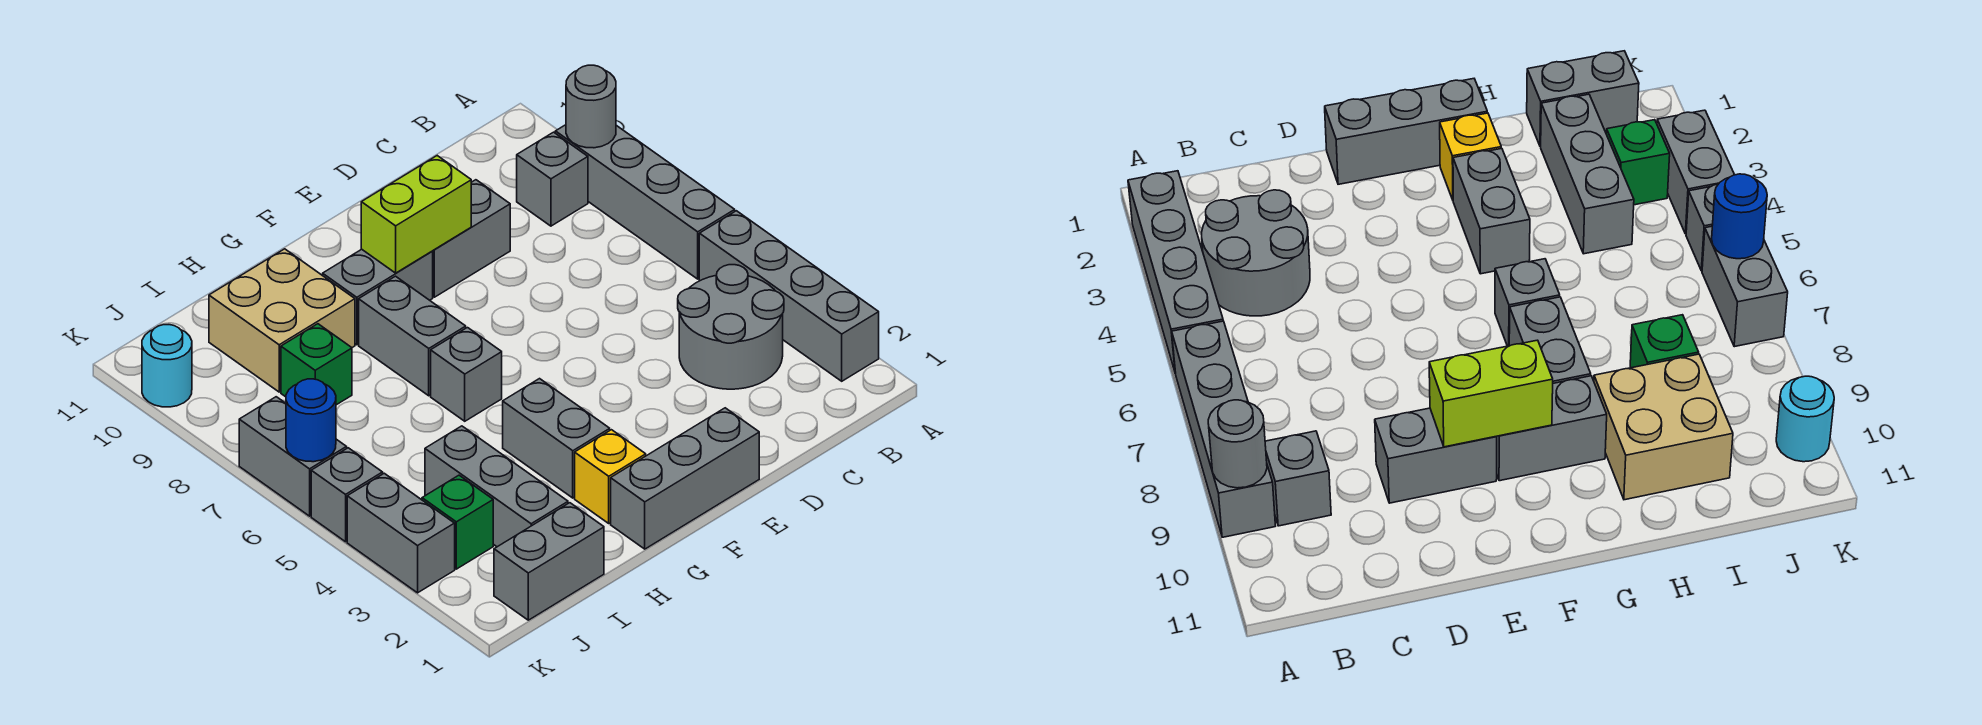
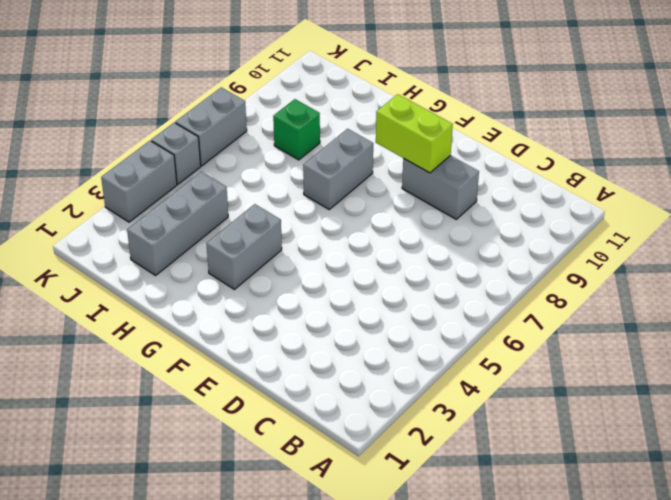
none -> grey 1x4 brick [699,211,879,381]
none -> grey 1x4 brick [555,125,735,279]
none -> grey 2x2 round brick [678,265,784,389]

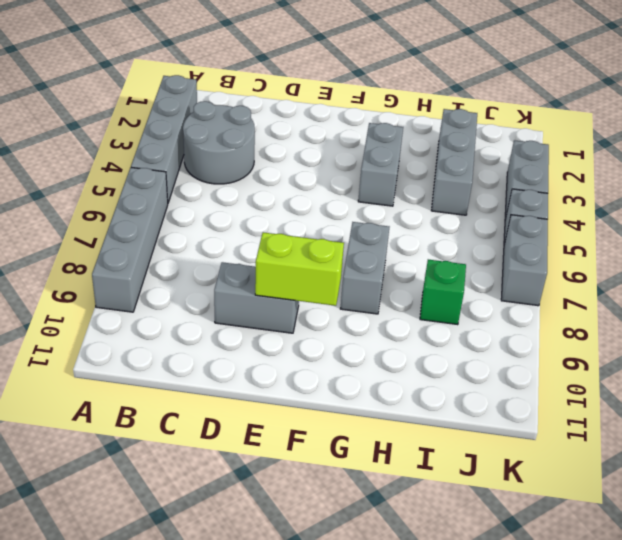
none -> grey 1x1 brick [517,132,588,226]
none -> grey 1x3 brick [611,408,759,549]
none -> grey 1x2 brick [323,249,433,345]

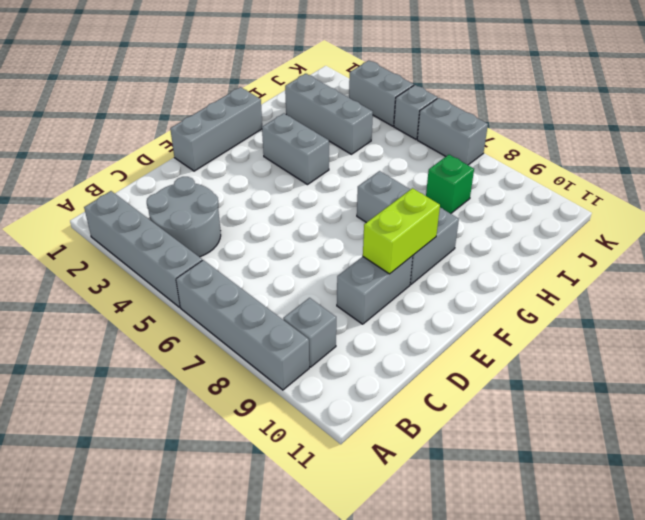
none -> yellow 1x1 brick [575,430,646,523]
none -> grey 1x1 brick [431,328,502,421]
none -> tan 2x2 brick [209,249,355,392]

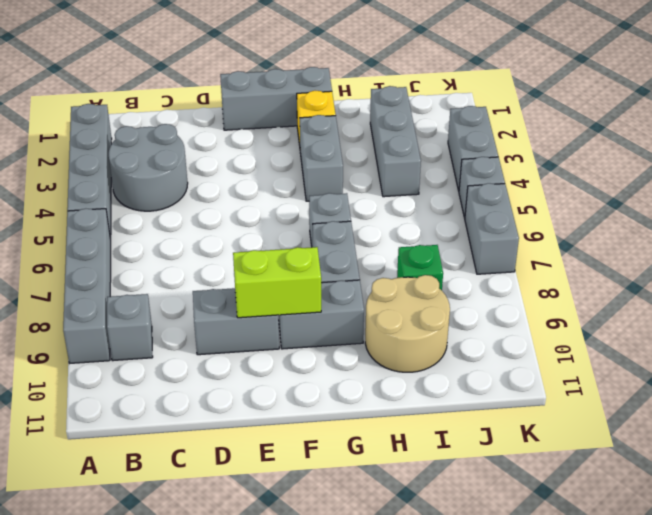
tan 2x2 round brick [365,275,450,372] -> tan 2x2 brick [209,249,355,392]
none -> grey 1x2 brick [494,503,604,620]
none -> green 1x1 brick [422,475,493,569]
none -> cyan 1x1 round brick [142,325,192,407]

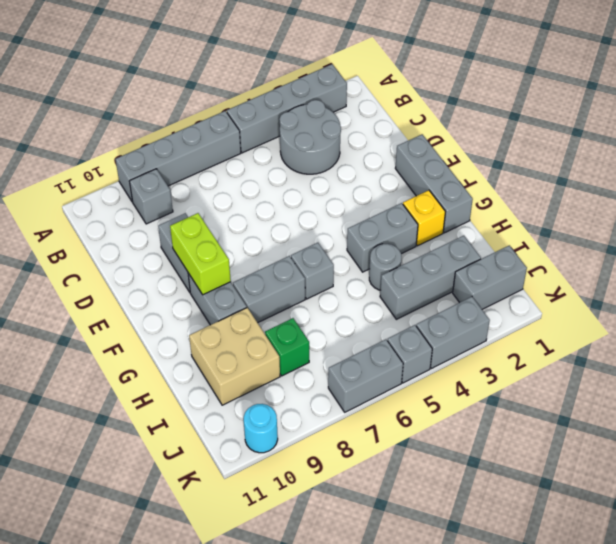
grey 1x1 round brick [369,244,402,290] -> grey 1x1 round brick moved to [566,65,616,148]
grey 1x2 brick [453,245,527,309] -> grey 1x2 brick turned to [494,503,604,620]
none -> green 1x1 brick [422,475,493,569]
none -> blue 1x1 round brick [286,379,336,462]

